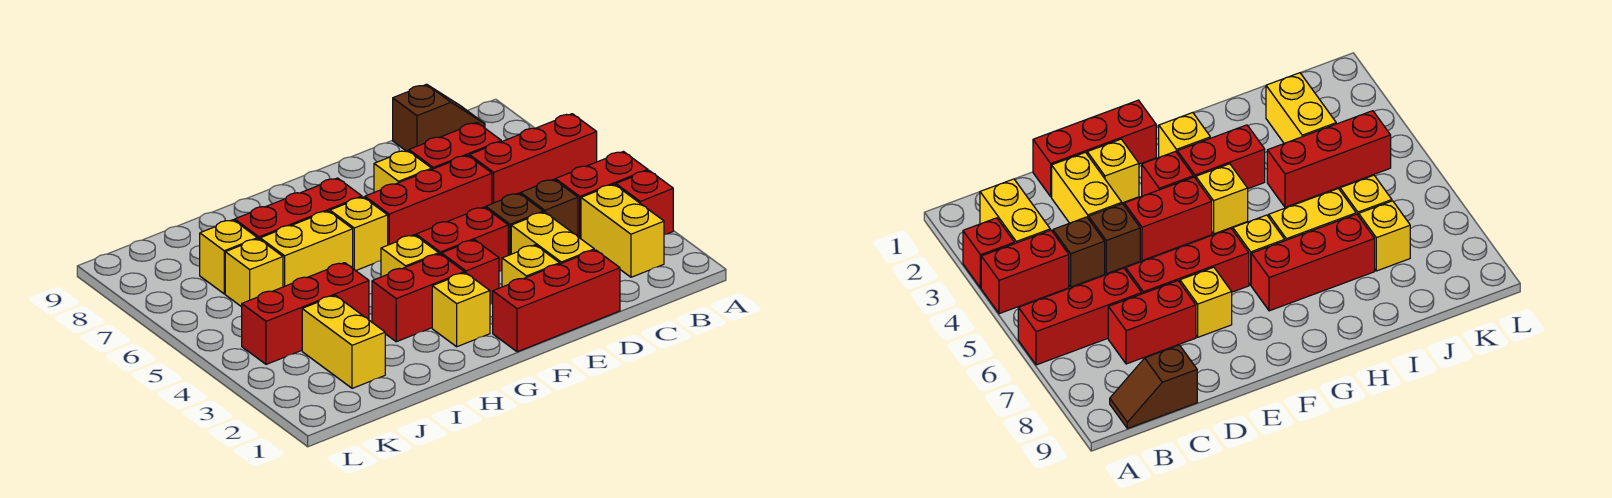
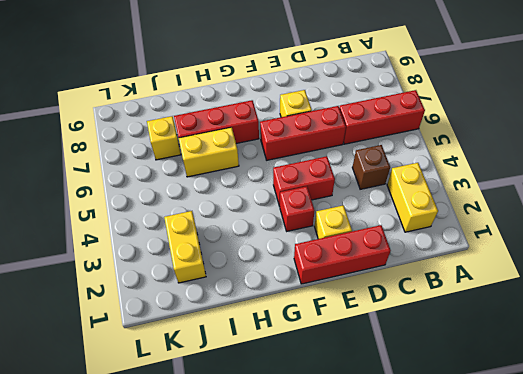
none -> red 1x1 brick [616,171,673,235]
none -> red 1x2 brick [555,152,648,239]
none -> brown 1x2 slope [393,84,485,151]

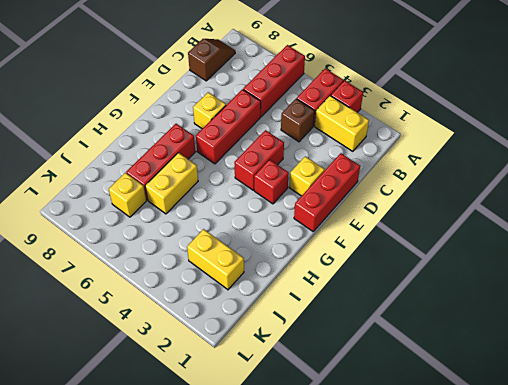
none -> red 1x2 brick [409,123,501,169]
none -> yellow 1x2 brick [511,212,594,264]
none -> brown 1x1 brick [486,193,543,255]

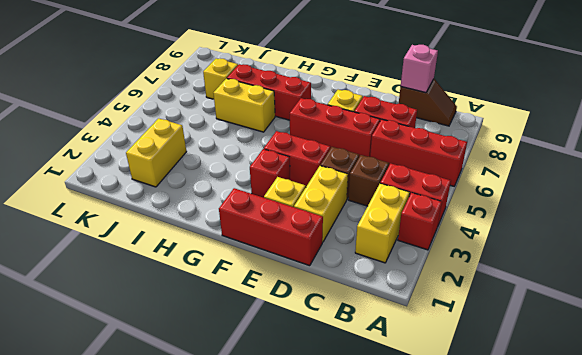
pink 1x1 brick [401,45,438,93] -> none
none -> yellow 1x1 brick [432,273,490,347]
none -> red 1x2 brick [372,254,464,342]
none -> yellow 1x1 brick [381,235,439,277]

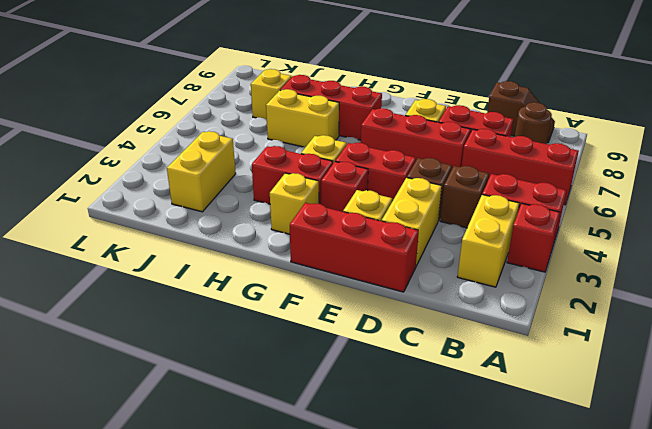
brown 1x1 round brick [515,102,552,144] -> none
none -> yellow 1x1 brick [330,197,388,271]
none -> red 1x3 brick [242,263,369,364]
none -> yellow 1x1 brick [225,239,283,307]

